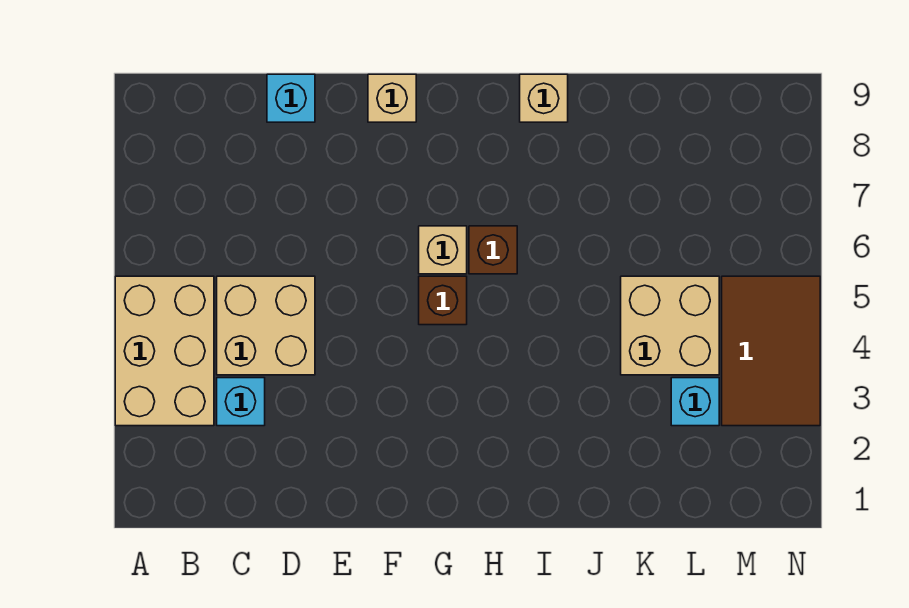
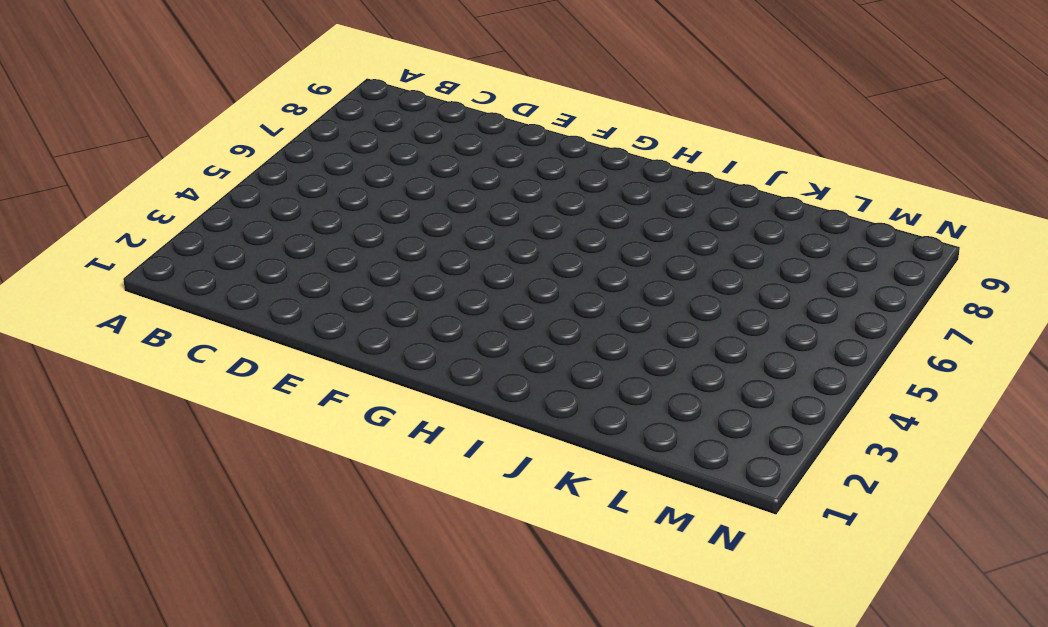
none -> tan 2x3 brick [115,276,214,426]
none -> cyan 1x1 brick [217,378,265,426]
none -> tan 2x2 brick [217,276,315,375]

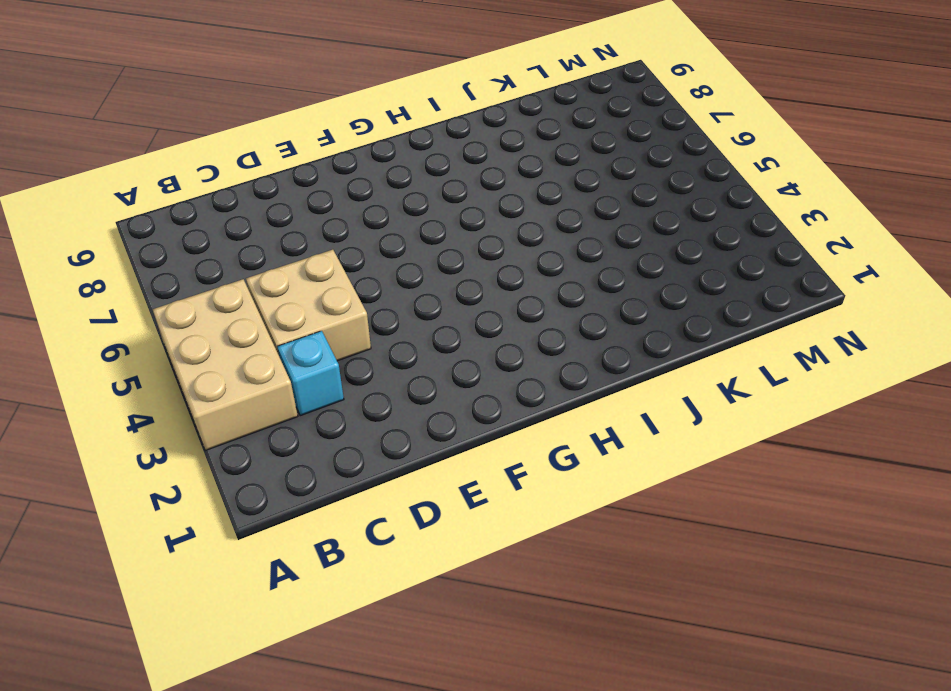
none -> cyan 1x1 brick [267,74,315,122]
none -> tan 1x1 brick [368,74,416,122]
none -> brown 1x1 brick [419,276,467,325]

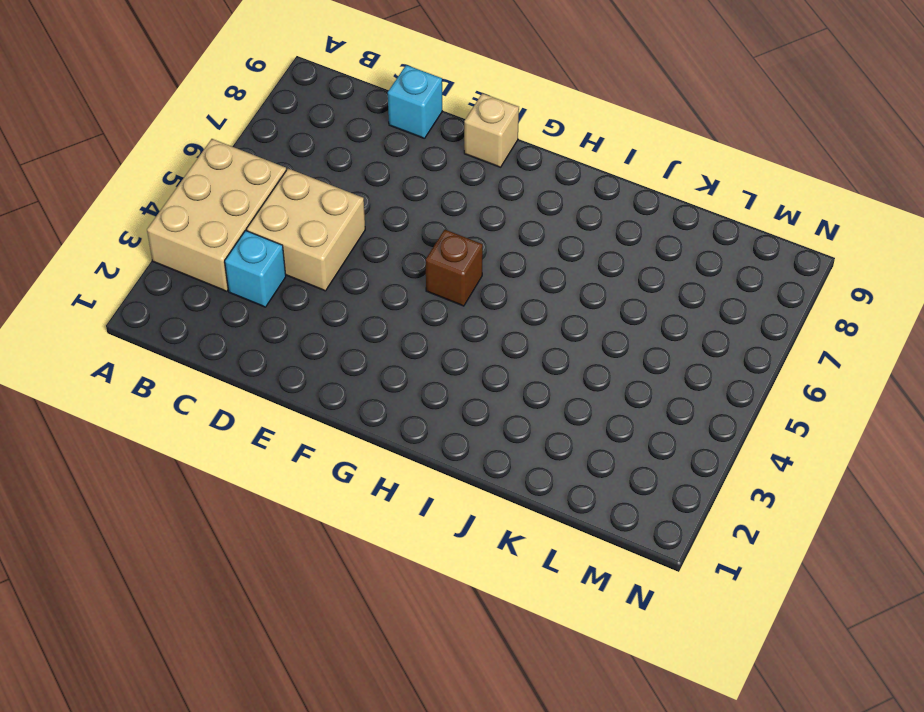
none -> tan 1x1 brick [419,226,467,274]
none -> brown 1x1 brick [469,226,517,274]
none -> tan 1x1 brick [520,74,568,122]

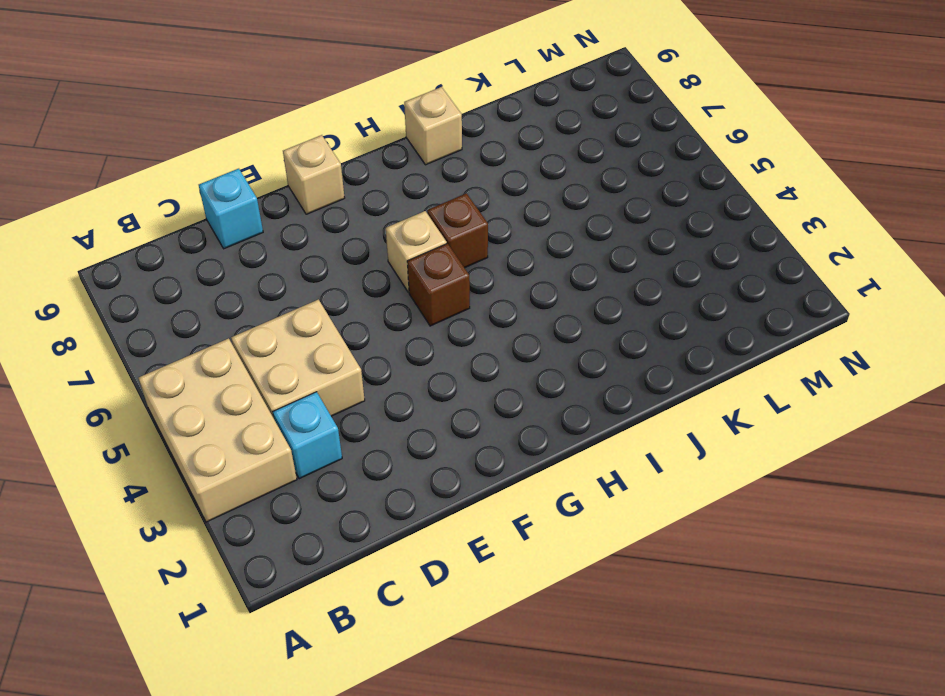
none -> tan 2x2 brick [621,276,719,375]
none -> cyan 1x1 brick [671,378,719,426]
none -> brown 2x3 tile [722,276,820,426]

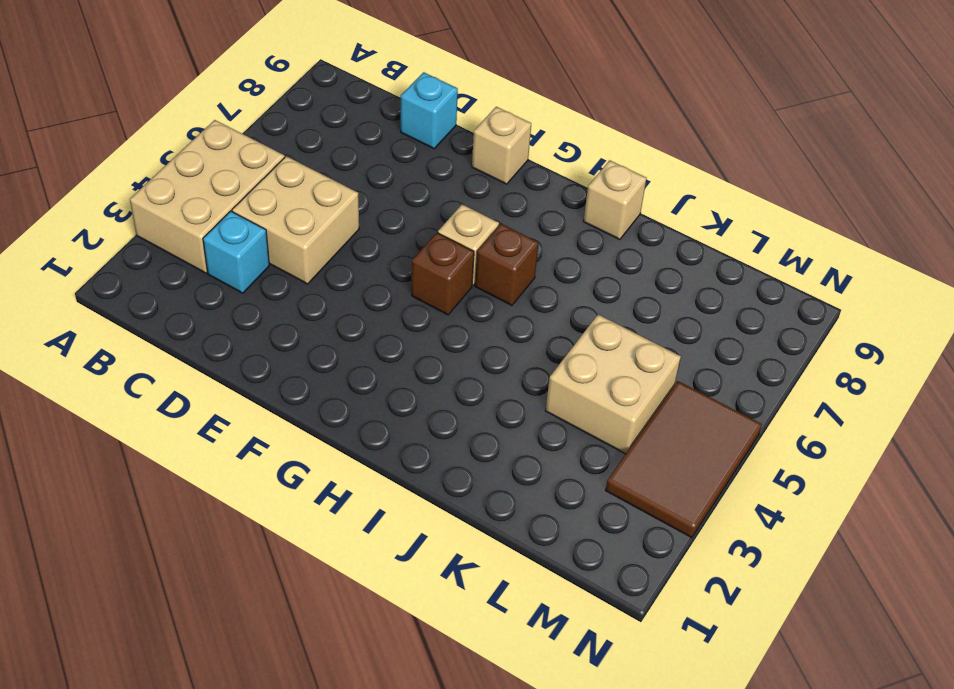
none -> cyan 1x1 brick [671,378,719,426]

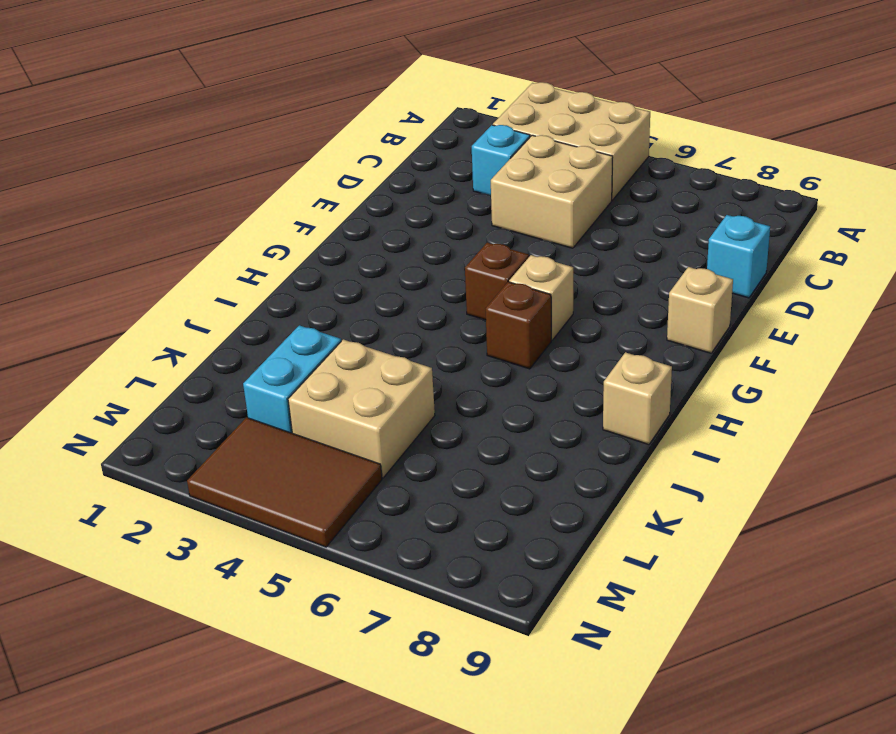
cyan 1x2 brick [243,325,341,433] -> cyan 1x1 brick [671,378,719,426]

